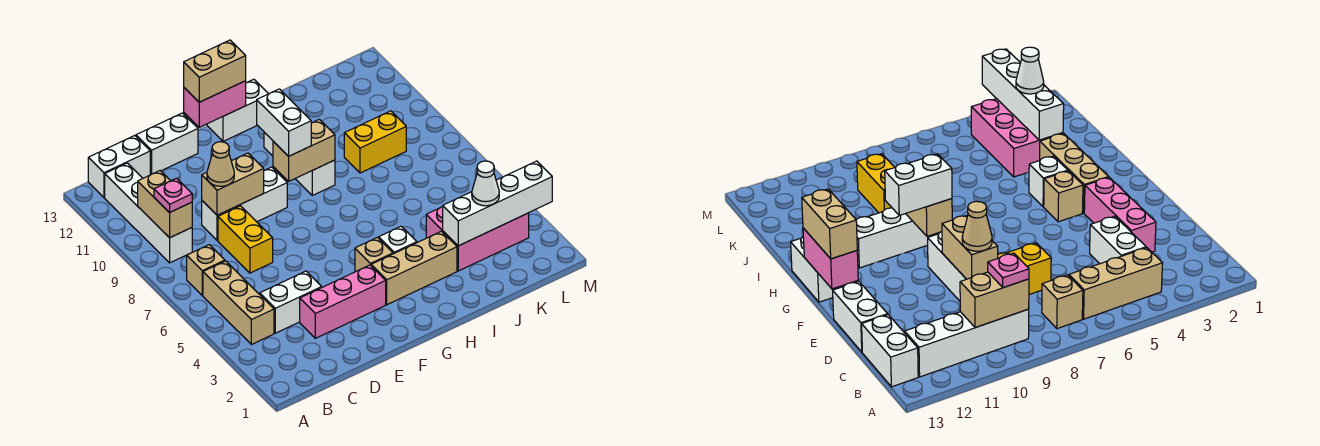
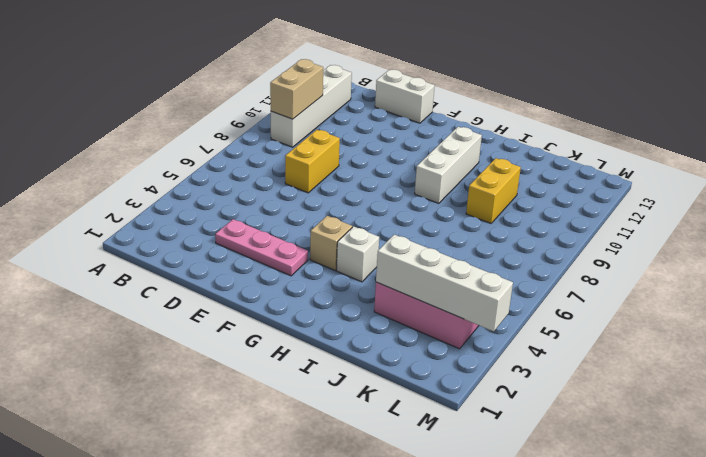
pink 1x3 plate [215,219,308,276] -> pink 1x3 brick [300,265,386,338]
yellow 1x2 brick [466,158,521,223] -> yellow 1x2 brick turned to [344,111,406,173]
none -> tan 1x3 brick [203,261,274,345]
none -> tan 1x1 brick [187,245,225,295]
none -> white 1x2 brick [88,136,150,198]

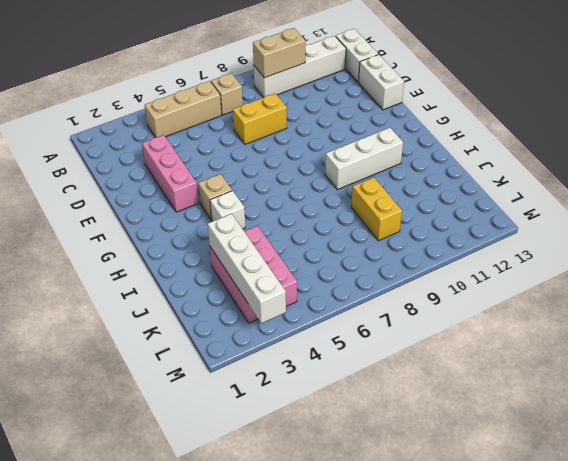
none -> white 1x2 brick [260,271,322,333]
none -> white 1x3 brick [202,167,287,240]
none -> tan 1x3 brick [371,231,457,305]

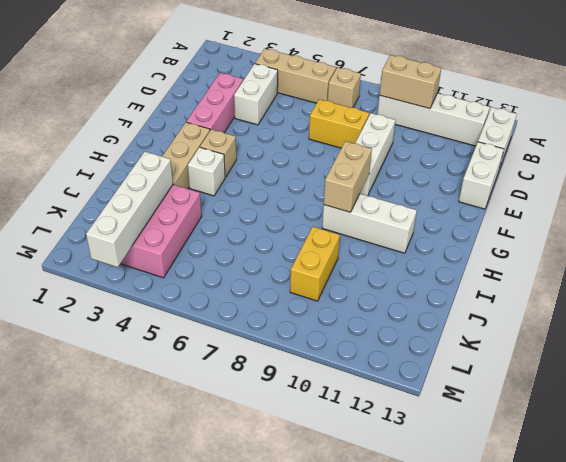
none -> white 1x2 brick [207,79,268,141]
none -> tan 1x2 brick [202,153,264,215]
none -> pink 1x2 brick [184,81,246,127]

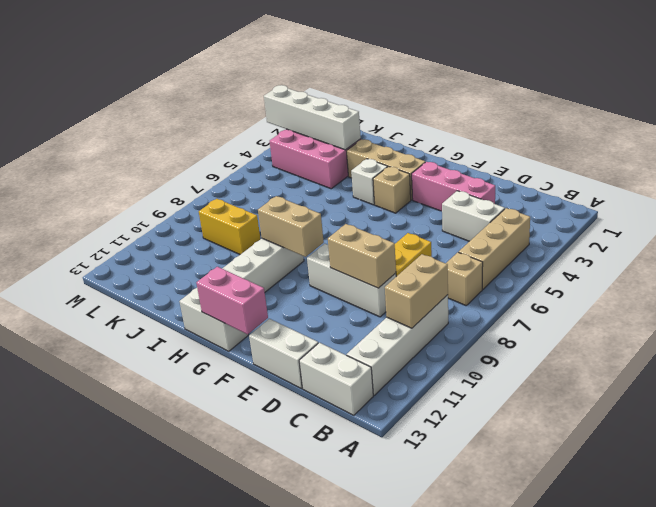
none -> pink 1x1 plate [154,178,192,213]
none -> tan 1x1 cone [207,142,234,186]
none -> tan 1x2 brick [184,40,246,102]

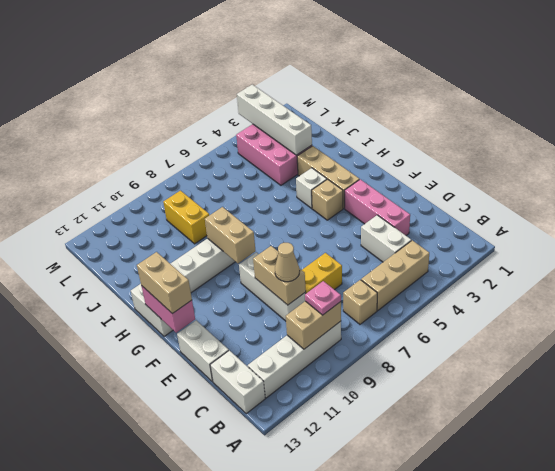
none -> white 1x2 brick [257,89,311,156]
none -> white 1x1 cone [472,161,499,206]

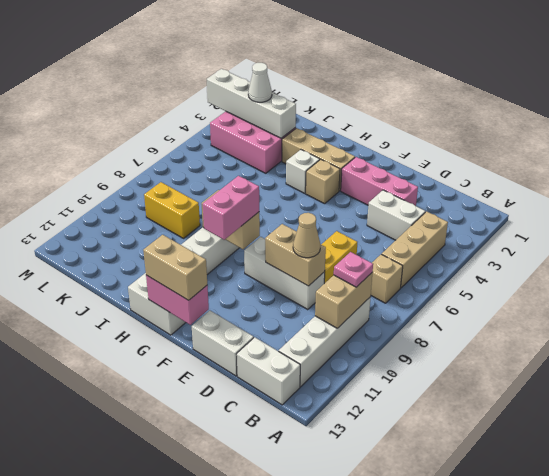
pink 1x2 brick [203,176,259,240] -> white 1x2 brick [257,89,311,156]

